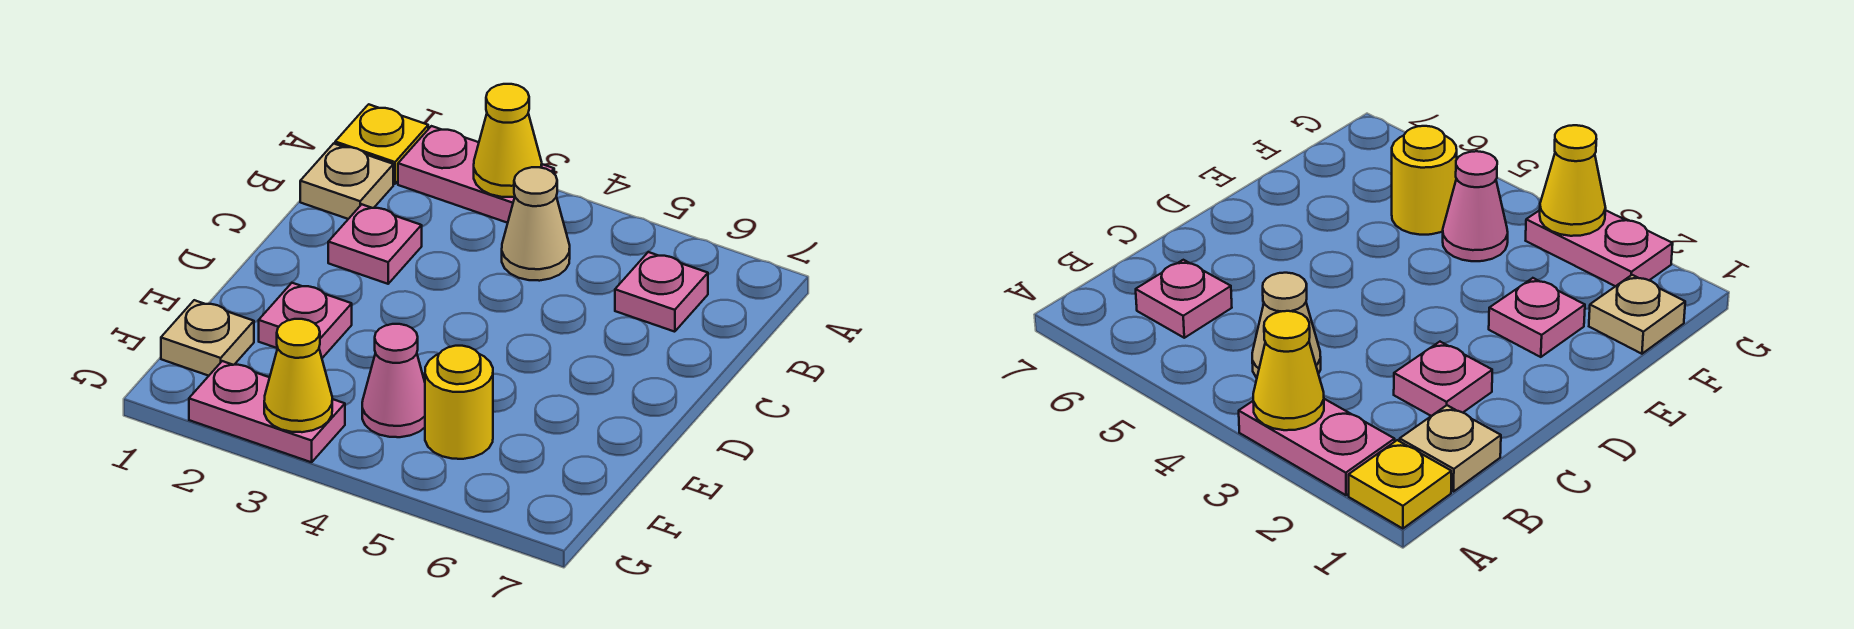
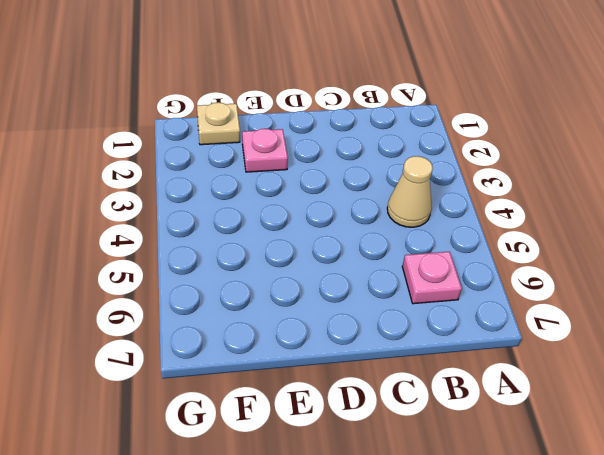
none -> yellow 1x1 plate [335,104,428,184]
none -> pink 1x2 plate [398,126,554,223]
none -> tan 1x1 plate [300,143,393,219]

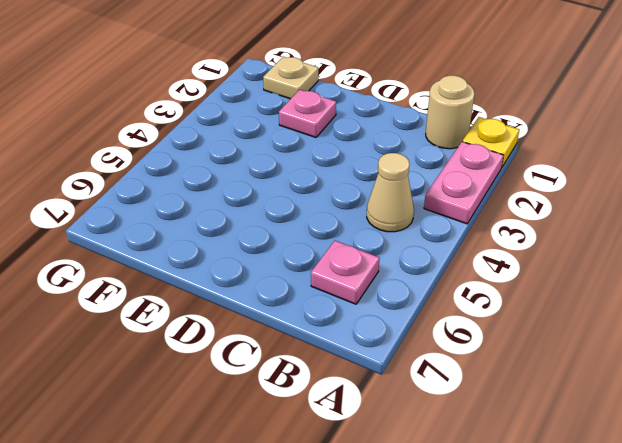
tan 1x1 round brick [426,75,474,149] -> tan 1x1 plate [300,143,393,219]
none -> pink 1x1 plate [328,204,422,284]
none -> pink 1x1 cone [362,324,425,437]
none -> yellow 1x1 round brick [425,346,493,459]

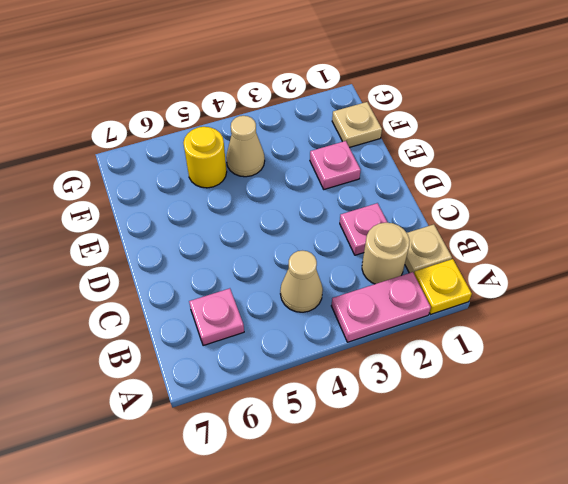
tan 1x1 round brick [362,223,410,284] -> none
tan 1x1 cone [226,116,265,177] -> pink 1x1 cone [362,324,425,437]
none -> pink 1x2 plate [189,361,345,462]
none -> yellow 1x1 cone [474,84,542,197]
none -> yellow 1x1 cone [264,319,332,432]

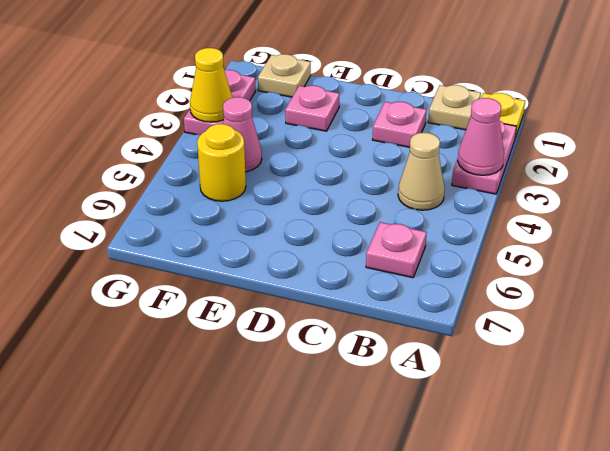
pink 1x1 cone [458,98,504,175] -> yellow 1x1 cone [474,84,542,197]

